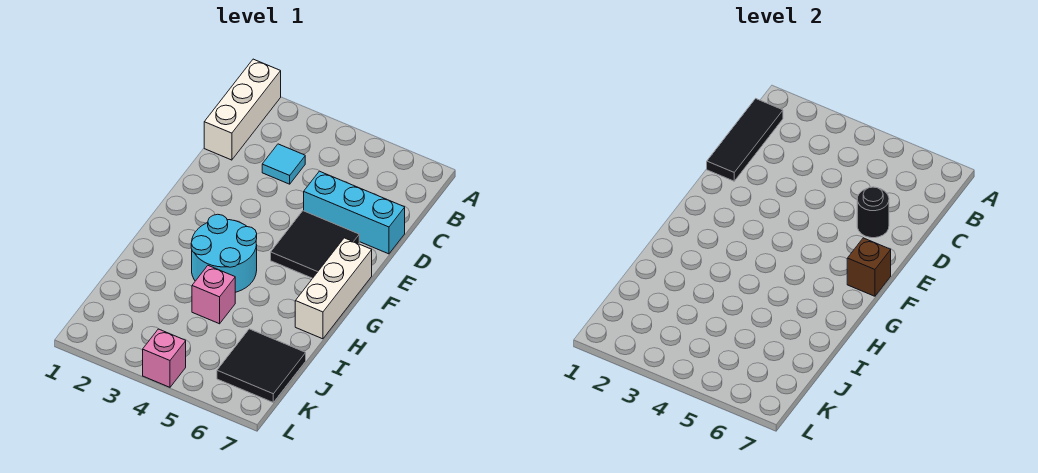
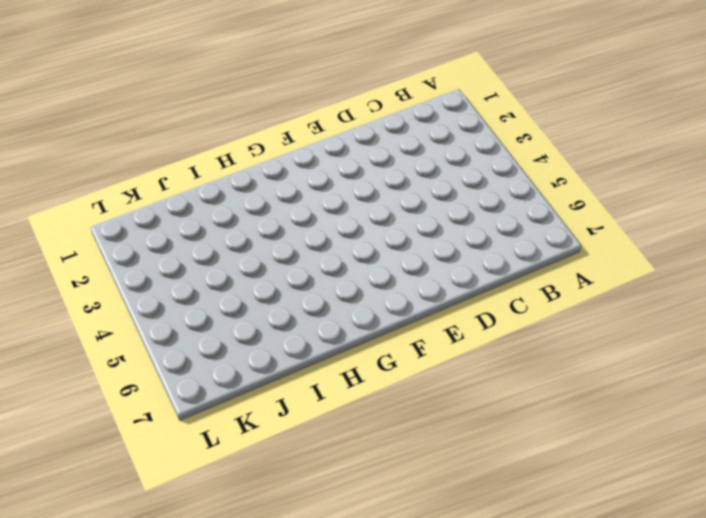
none -> white 1x3 brick [204,59,281,160]
none -> cyan 1x1 tile [262,144,305,184]
none -> cyan 1x3 brick [304,171,405,254]

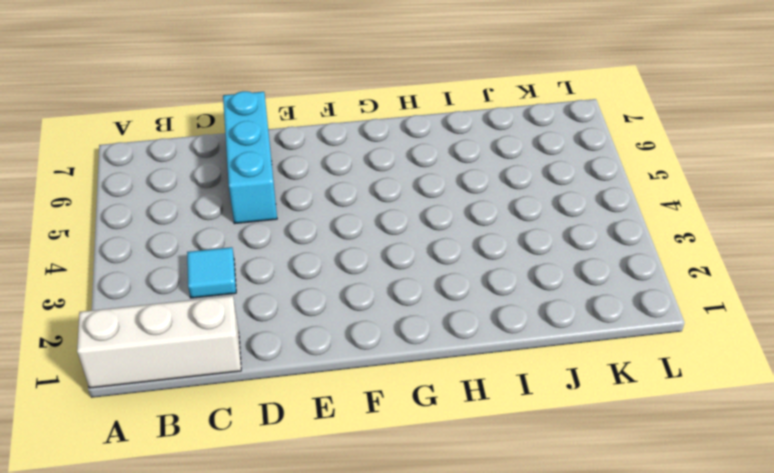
none -> black 2x2 tile [271,211,359,278]
none -> white 1x3 brick [295,238,372,339]
none -> cyan 2x2 round brick [191,214,257,292]

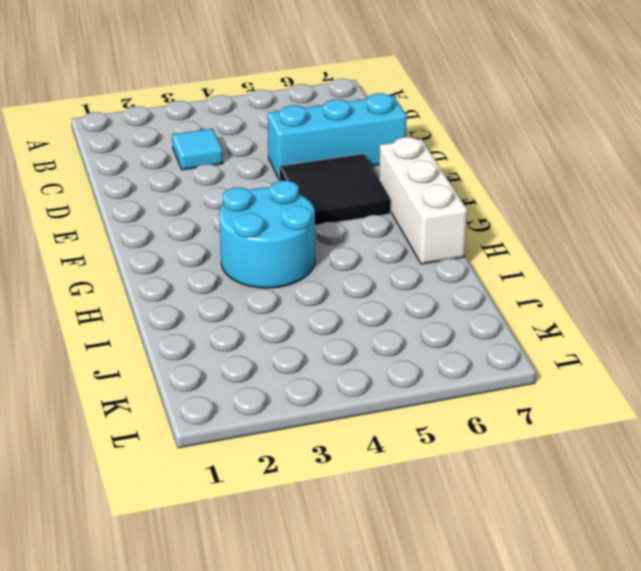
none -> white 1x3 brick [204,59,281,160]
none -> pink 1x1 brick [192,266,235,324]
none -> black 2x2 tile [217,329,306,402]

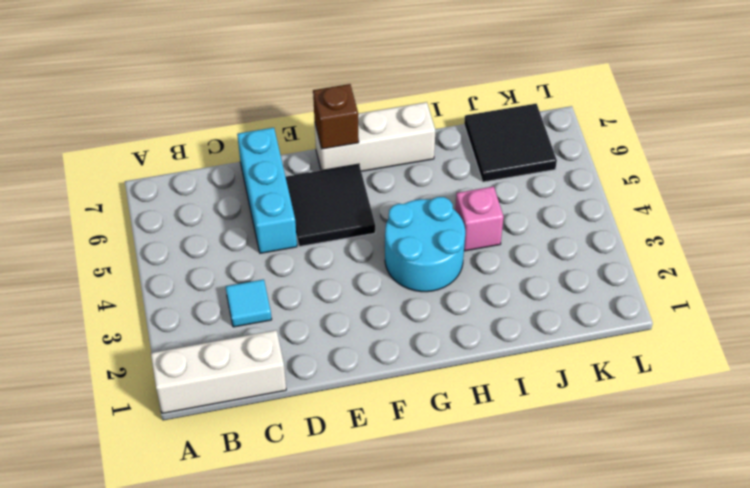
none -> pink 1x1 brick [143,329,186,387]
none -> black 1x3 tile [707,99,783,181]
none -> black 1x1 round brick [857,187,889,238]

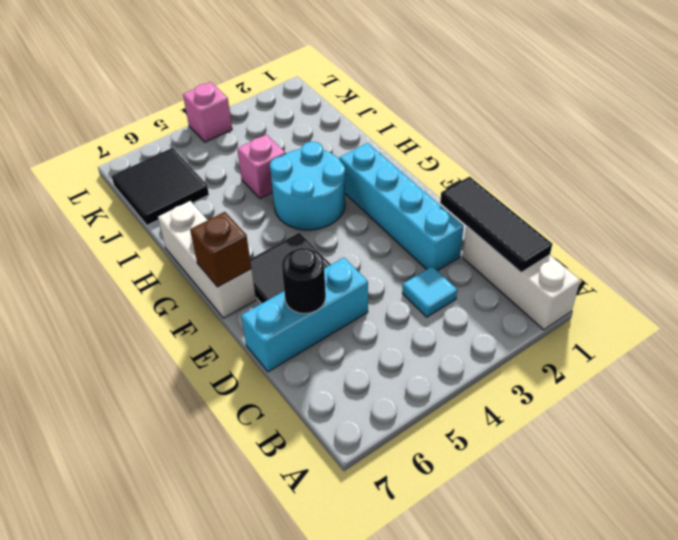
cyan 1x4 brick [339,143,464,271] -> none

